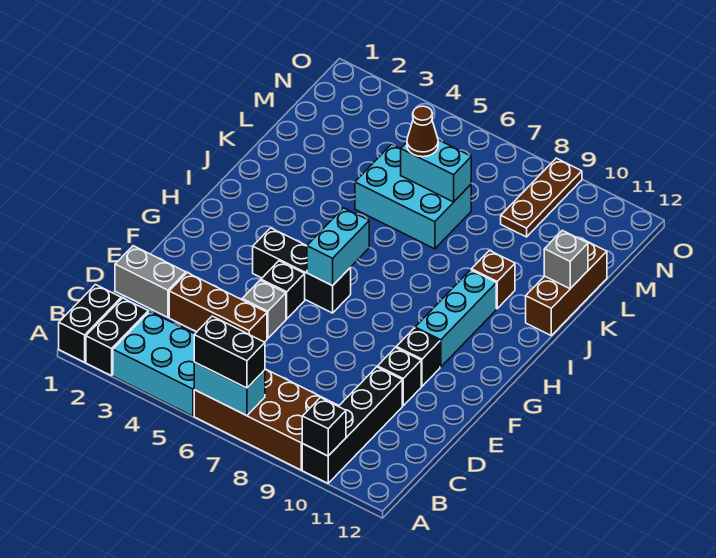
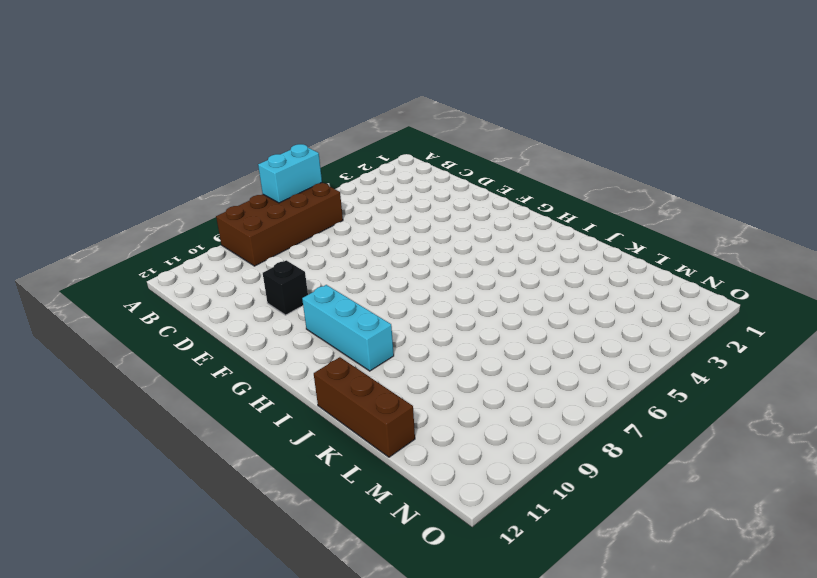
none -> black 1x2 brick [59,285,121,362]
none -> black 1x2 brick [86,298,148,376]
none -> cyan 2x3 brick [113,312,194,416]

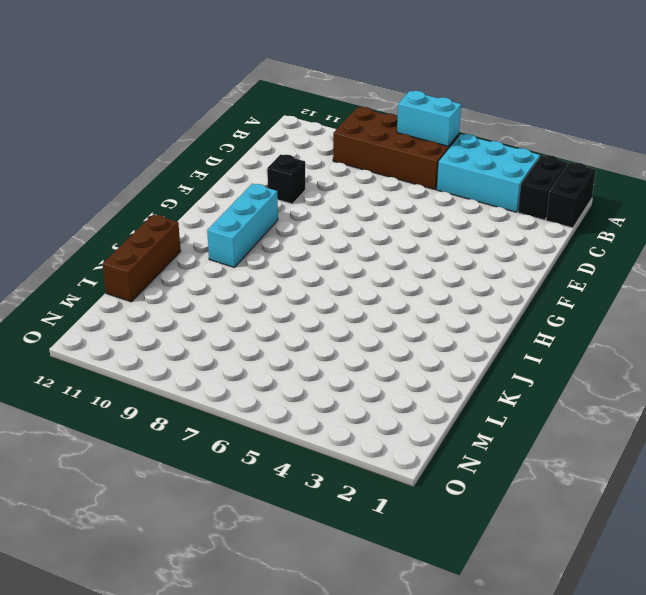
none -> black 1x4 brick [302,367,402,483]
none -> grey 1x2 brick [115,246,186,317]
none -> brown 1x3 brick [169,273,267,342]

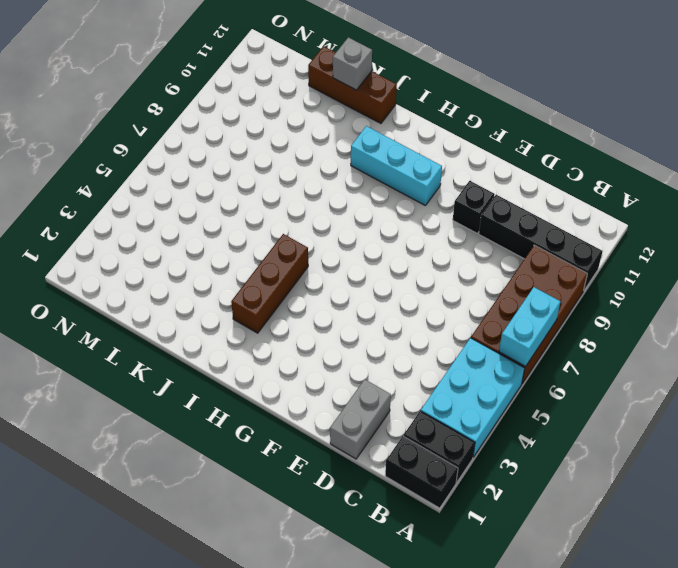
brown 1x3 brick [231,234,308,333] -> brown 1x3 brick moved to [169,273,267,342]
none -> grey 1x1 brick [242,280,286,338]
none -> black 1x1 brick [261,261,305,319]
none -> black 1x1 brick [396,328,440,386]

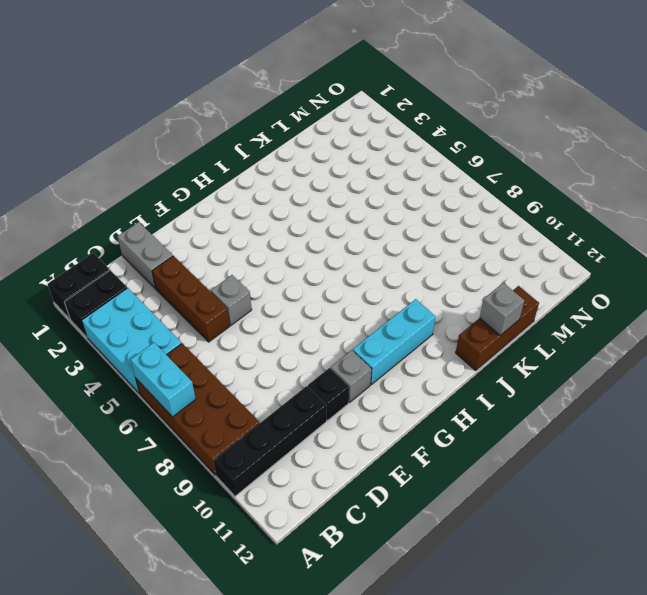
grey 1x1 brick [331,350,371,402] -> black 1x1 brick [396,328,440,386]
none -> black 1x1 brick [261,261,305,319]
none -> black 1x3 brick [253,228,351,313]
none -> brown 1x1 brick [472,251,515,309]

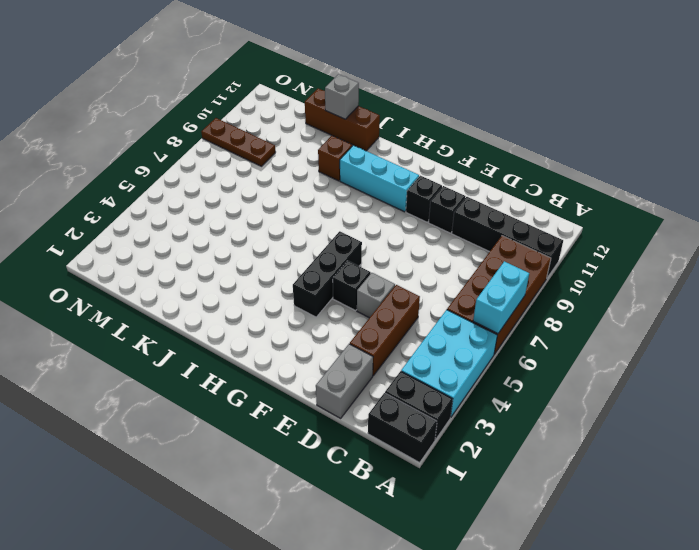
none -> cyan 2x3 brick [355,144,471,249]
none -> black 1x1 brick [302,398,346,456]
none -> cyan 1x2 brick [307,208,369,286]

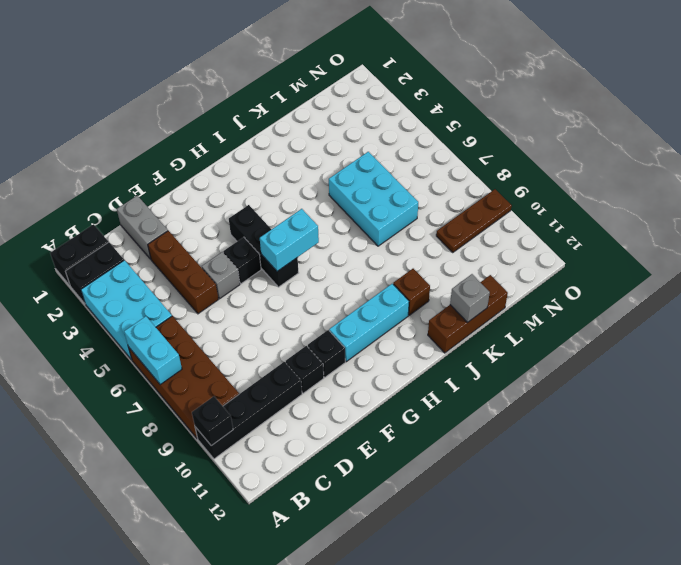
none -> cyan 1x2 brick [401,140,471,202]
none -> black 1x2 brick [194,316,265,388]
none -> brown 1x1 cone [407,106,438,157]

